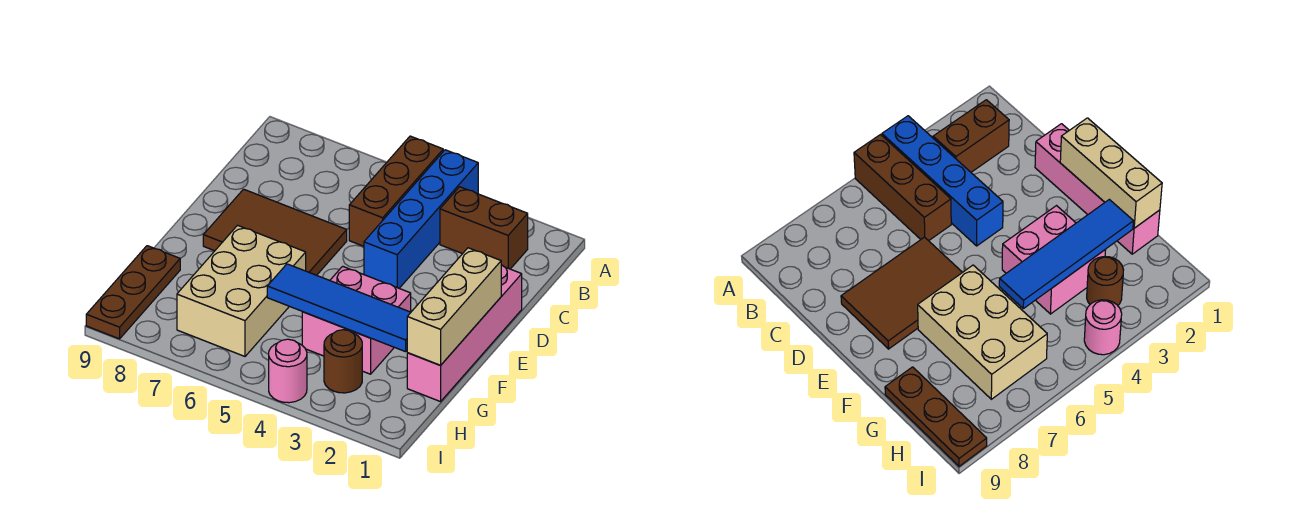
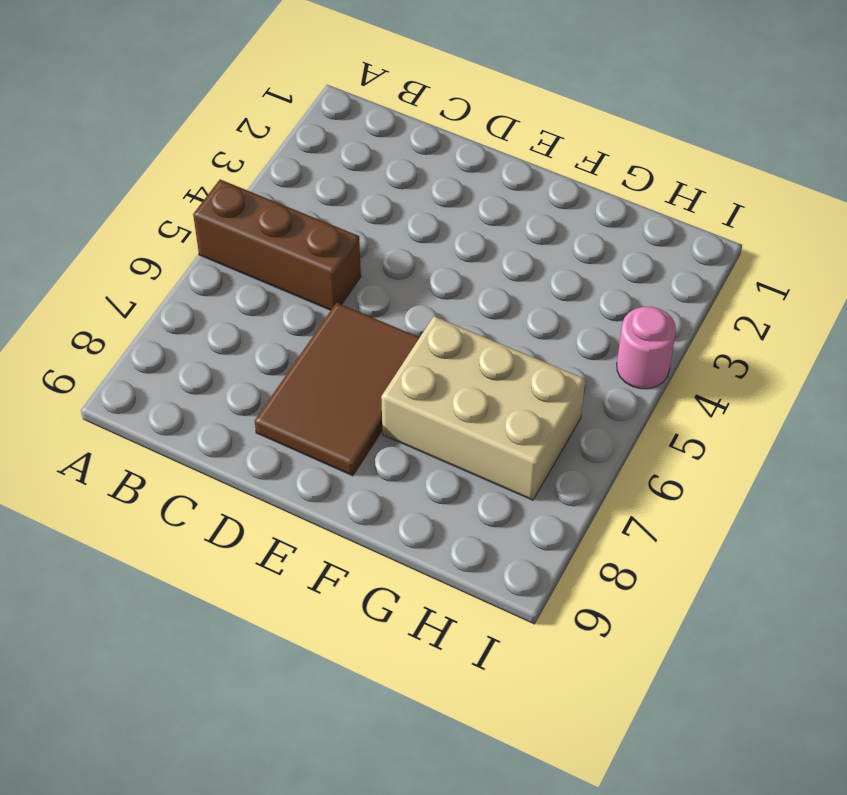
none -> blue 1x4 brick [364,150,478,288]
none -> brown 1x2 brick [440,187,528,269]
none -> pink 1x4 brick [407,265,522,402]

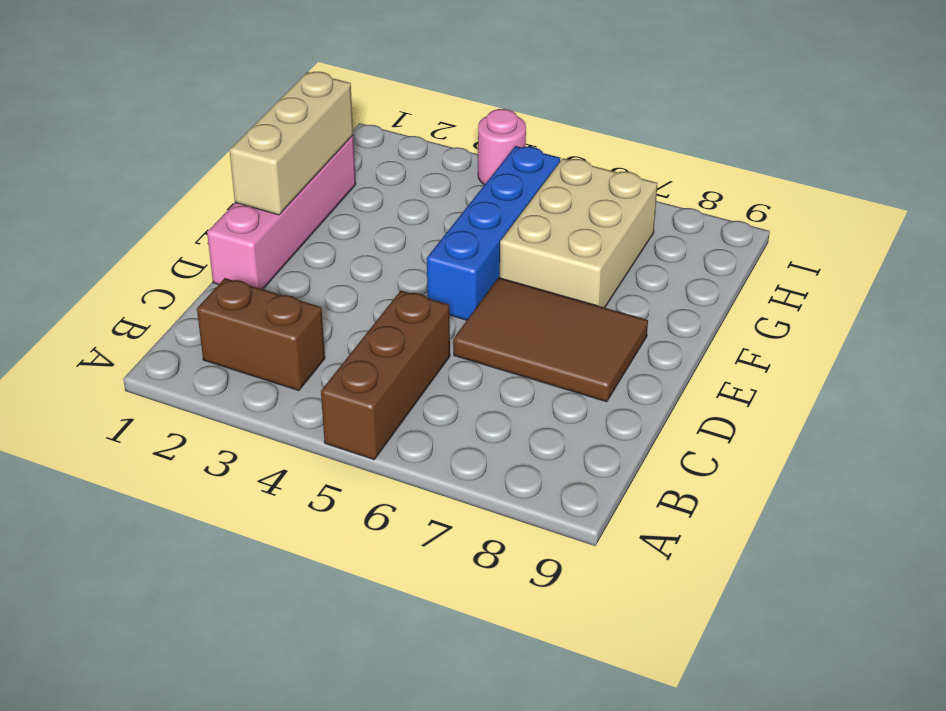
blue 1x4 brick [427,146,560,320] -> blue 1x4 brick moved to [364,150,478,288]
none -> pink 2x2 brick [302,266,411,374]
none -> brown 1x3 plate [86,246,180,339]
none -> brown 1x1 round brick [324,330,362,393]

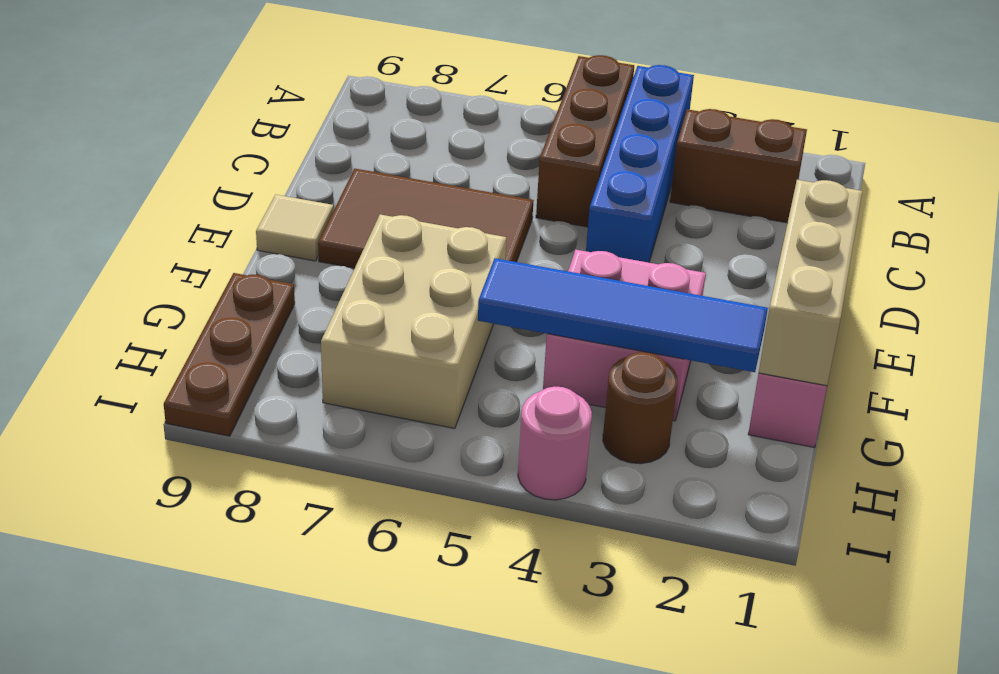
tan 1x1 tile [256,195,333,261] -> none

